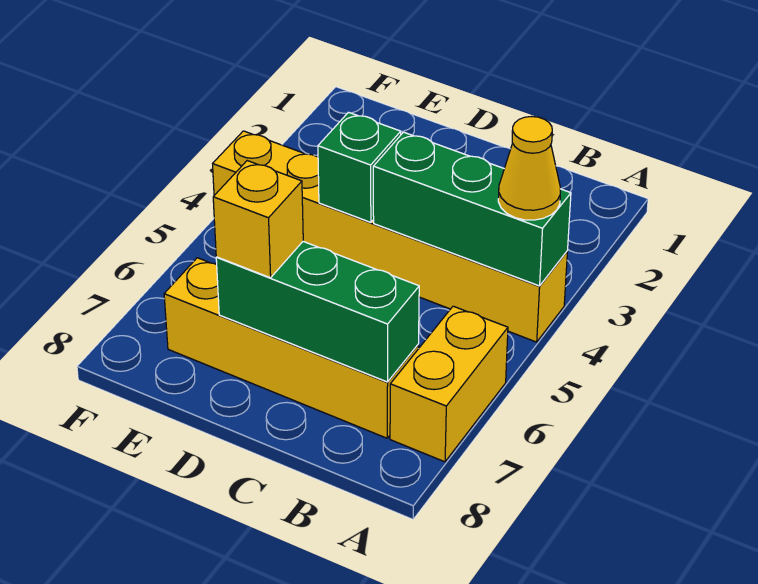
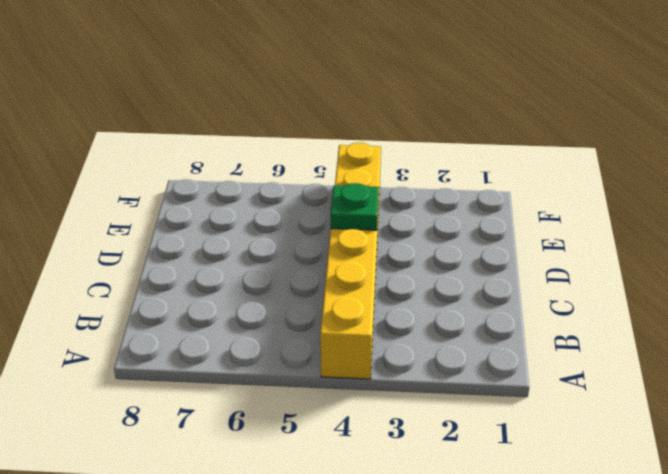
green 1x1 plate [331,183,379,230] -> green 1x1 brick [318,112,401,222]
none -> yellow 1x2 brick [390,306,508,462]
none -> yellow 1x4 brick [164,258,419,438]

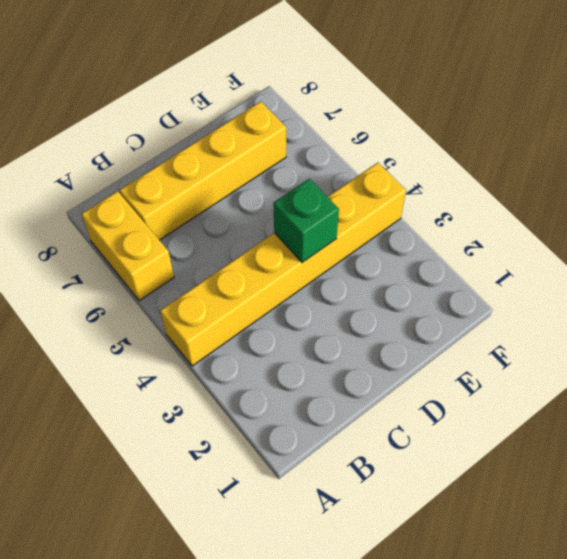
none -> green 1x3 brick [373,132,571,286]
none -> green 1x3 brick [216,242,419,382]

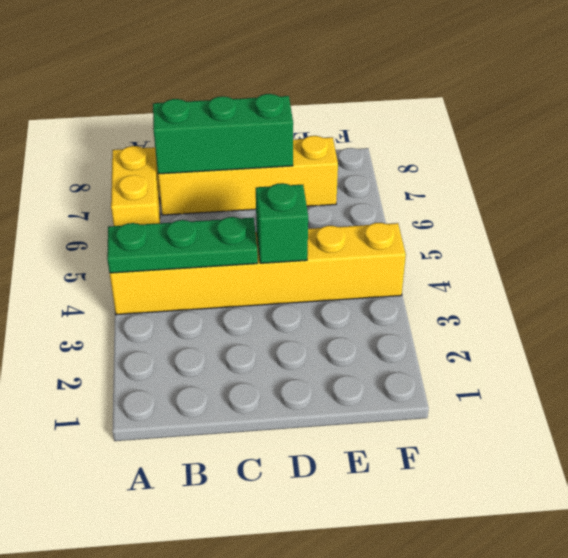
green 1x3 plate [107,217,258,273] -> green 1x3 brick [373,132,571,286]
none -> yellow 1x1 cone [498,117,560,220]
none -> yellow 1x1 brick [213,161,303,278]

